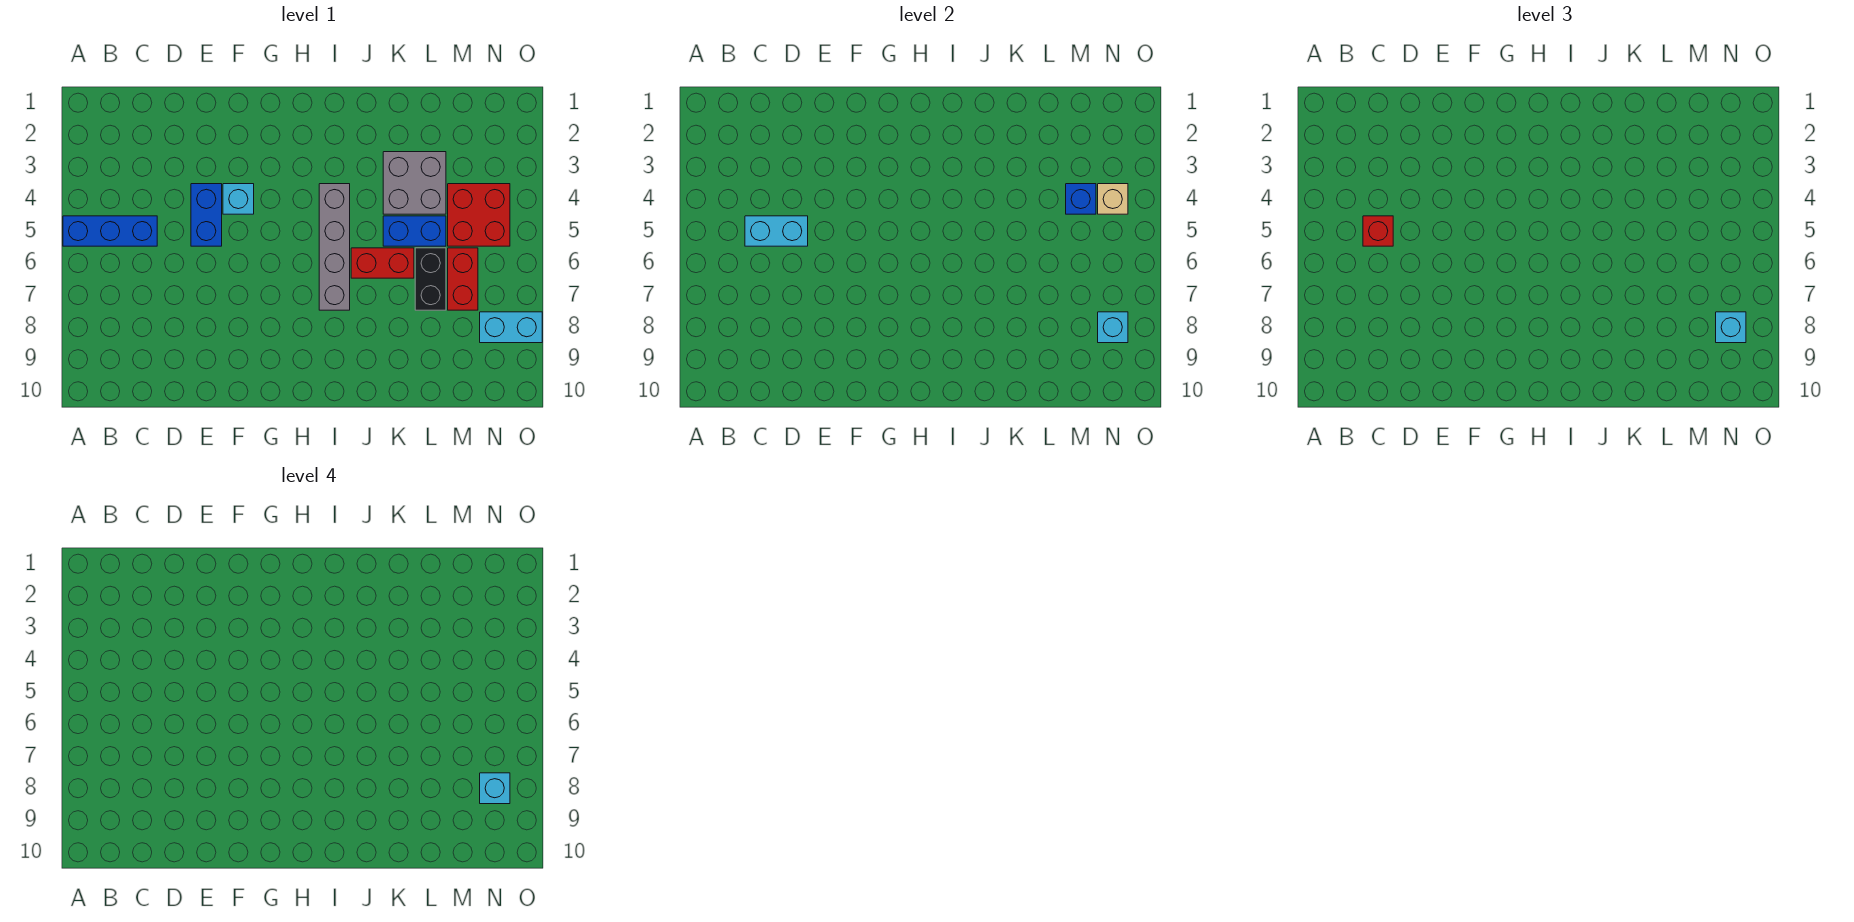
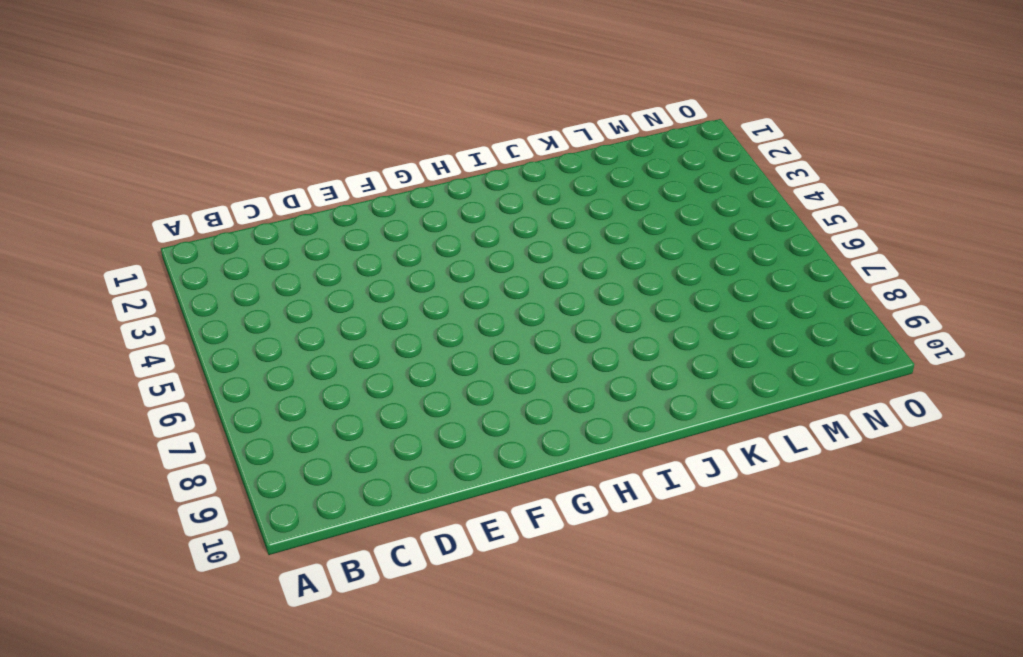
none -> blue 1x3 brick [63,216,157,246]
none -> blue 1x2 brick [191,184,222,246]
none -> cyan 1x1 brick [223,184,254,214]

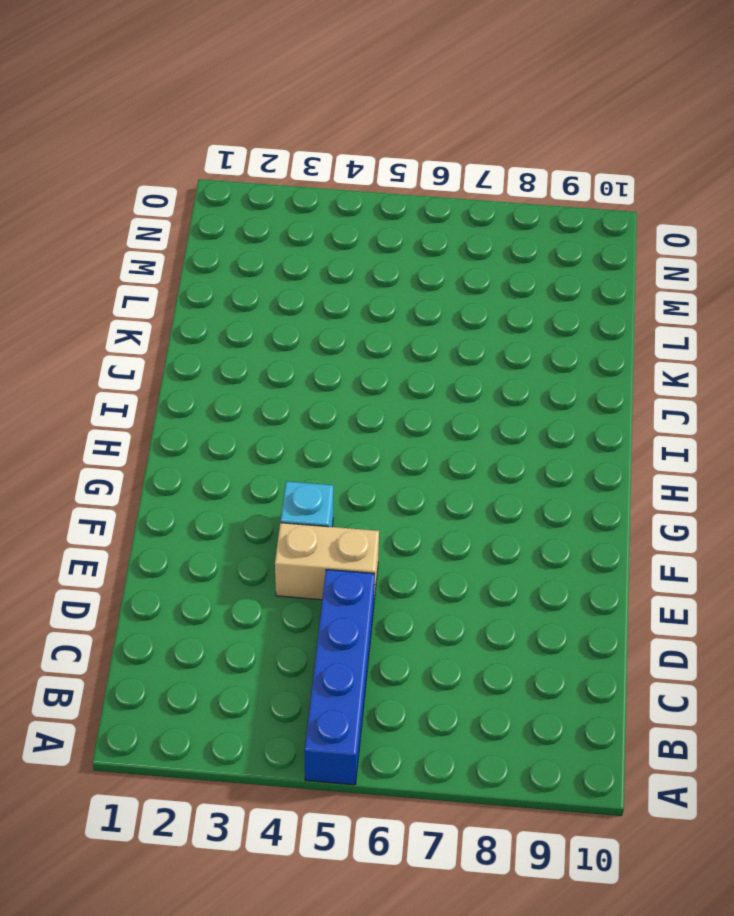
blue 1x4 brick [304,570,375,785] -> blue 1x3 brick [63,216,157,246]
tan 1x2 brick [275,523,379,600] -> blue 1x2 brick [191,184,222,246]
none -> grey 1x4 brick [319,184,350,310]
none -> red 1x2 brick [351,248,414,278]
none -> grey 2x2 brick [383,152,446,214]

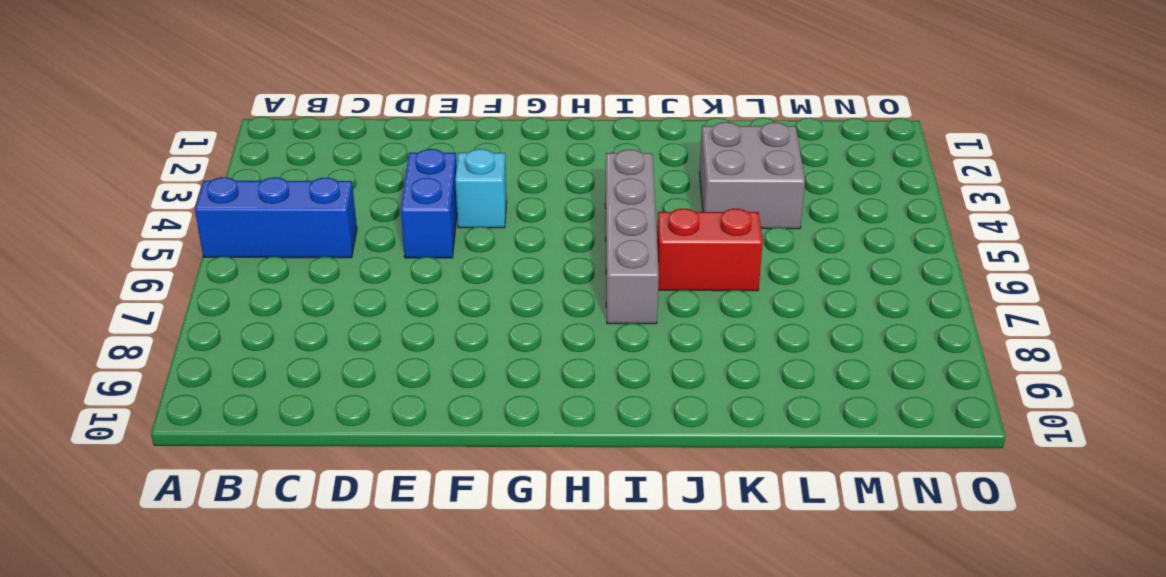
none -> blue 1x2 brick [383,216,446,246]
none -> black 1x2 brick [415,248,446,310]
none -> red 2x2 brick [448,184,510,246]

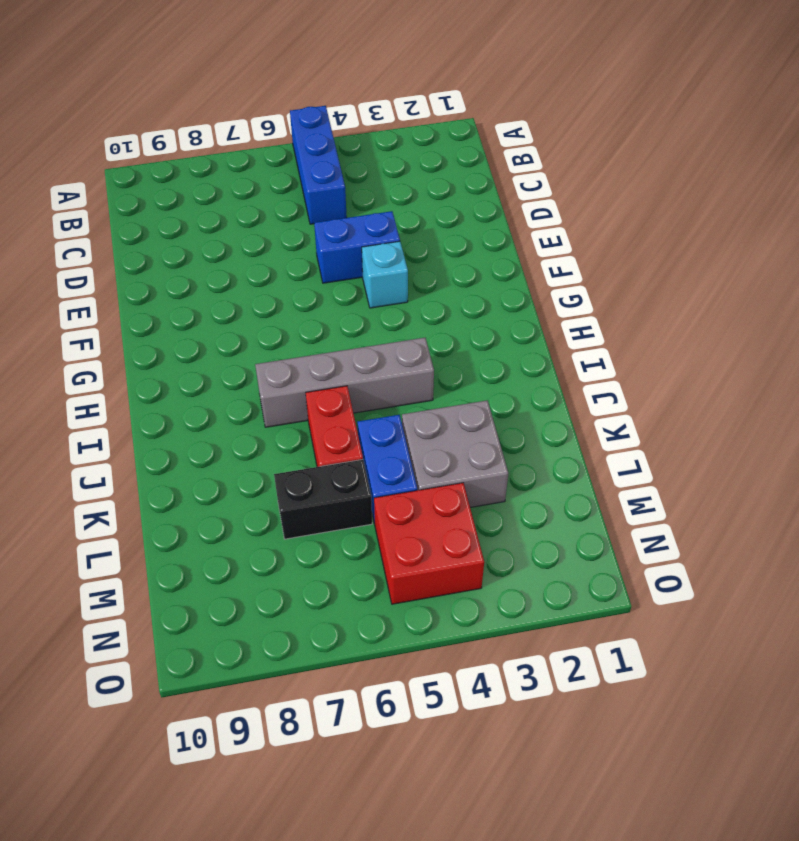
none -> red 1x2 brick [448,248,478,310]
none -> cyan 1x2 brick [480,312,542,343]
none -> cyan 1x2 brick [745,216,808,246]

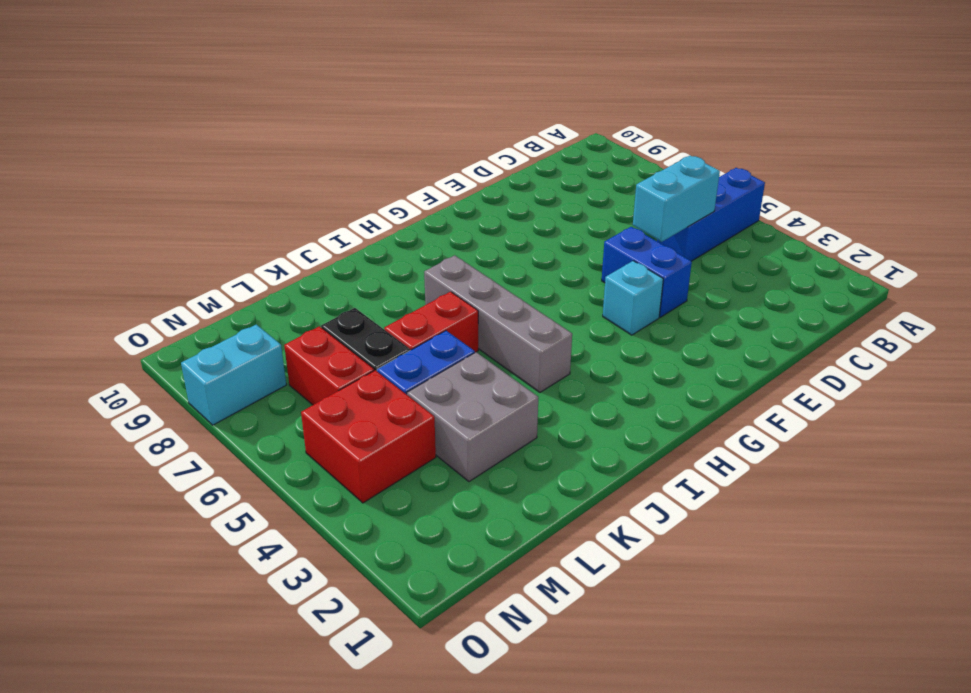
none -> blue 1x1 brick [1066,184,1096,214]
none -> tan 1x1 brick [1098,184,1128,214]
none -> cyan 1x1 brick [1098,312,1128,343]

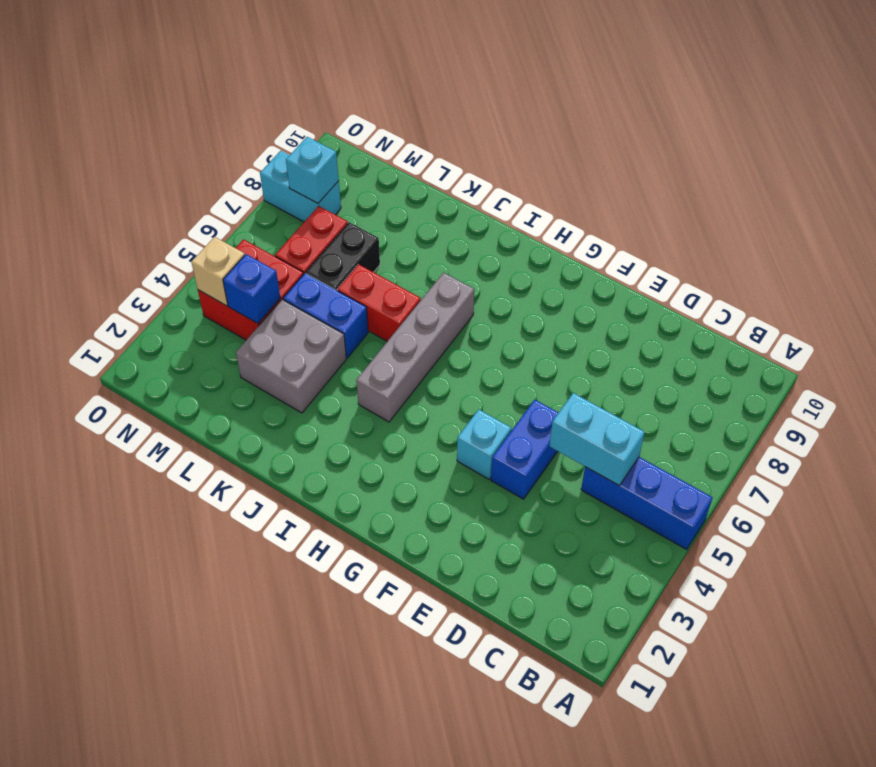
none -> red 1x1 brick [1363,216,1393,246]
none -> cyan 1x1 brick [1716,312,1746,343]
none -> cyan 1x1 brick [480,773,510,804]

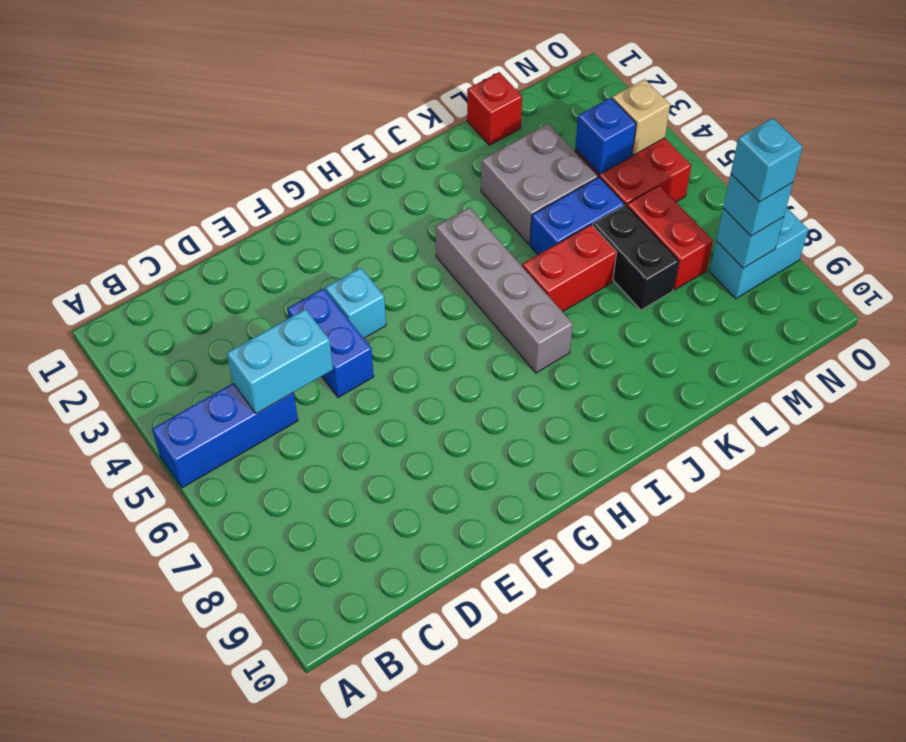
red 1x1 brick [467,72,522,145] -> red 1x1 brick moved to [1363,216,1393,246]

